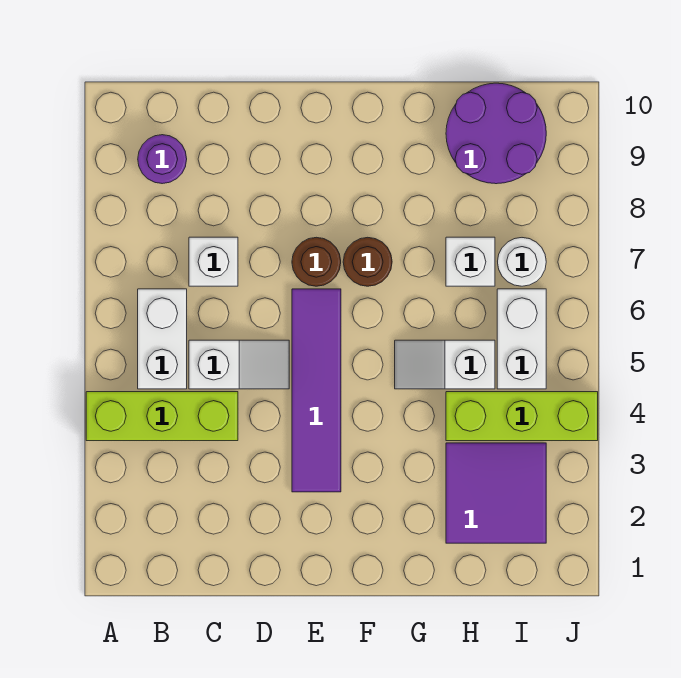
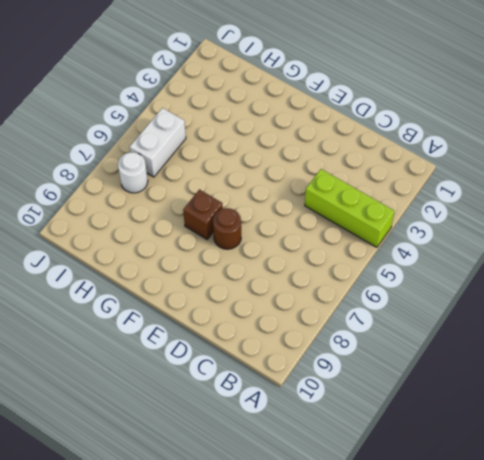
brown 1x1 brick [183,189,223,239] -> brown 1x1 round brick [343,237,392,286]
none -> white 1x2 brick [138,289,187,389]
none -> purple 1x1 round brick [138,135,187,184]
none -> white 1x2 slope [189,340,289,389]

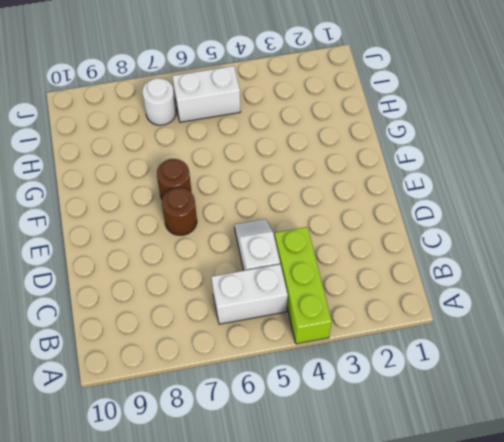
none -> purple 1x1 round brick [138,135,187,184]
none -> white 1x1 brick [189,237,238,286]
none -> purple 1x4 tile [292,289,341,492]

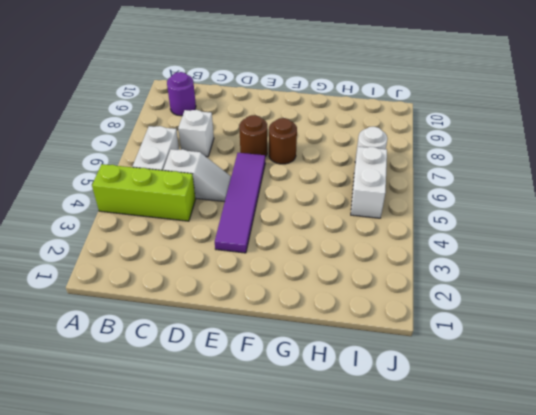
none -> white 1x2 slope [395,340,495,389]
none -> purple 2x2 tile [446,443,546,543]
none -> lime 1x3 brick [446,392,598,441]

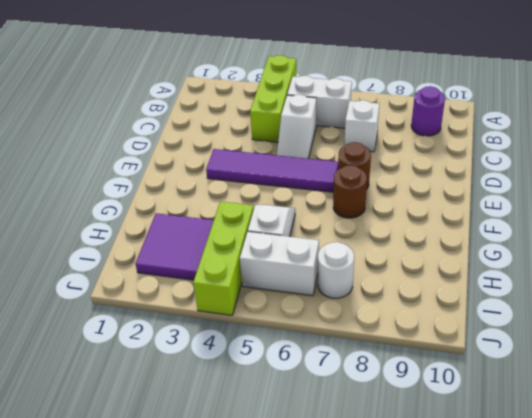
none -> white 1x1 brick [446,237,495,286]
none -> purple 2x2 round brick [446,83,546,184]

